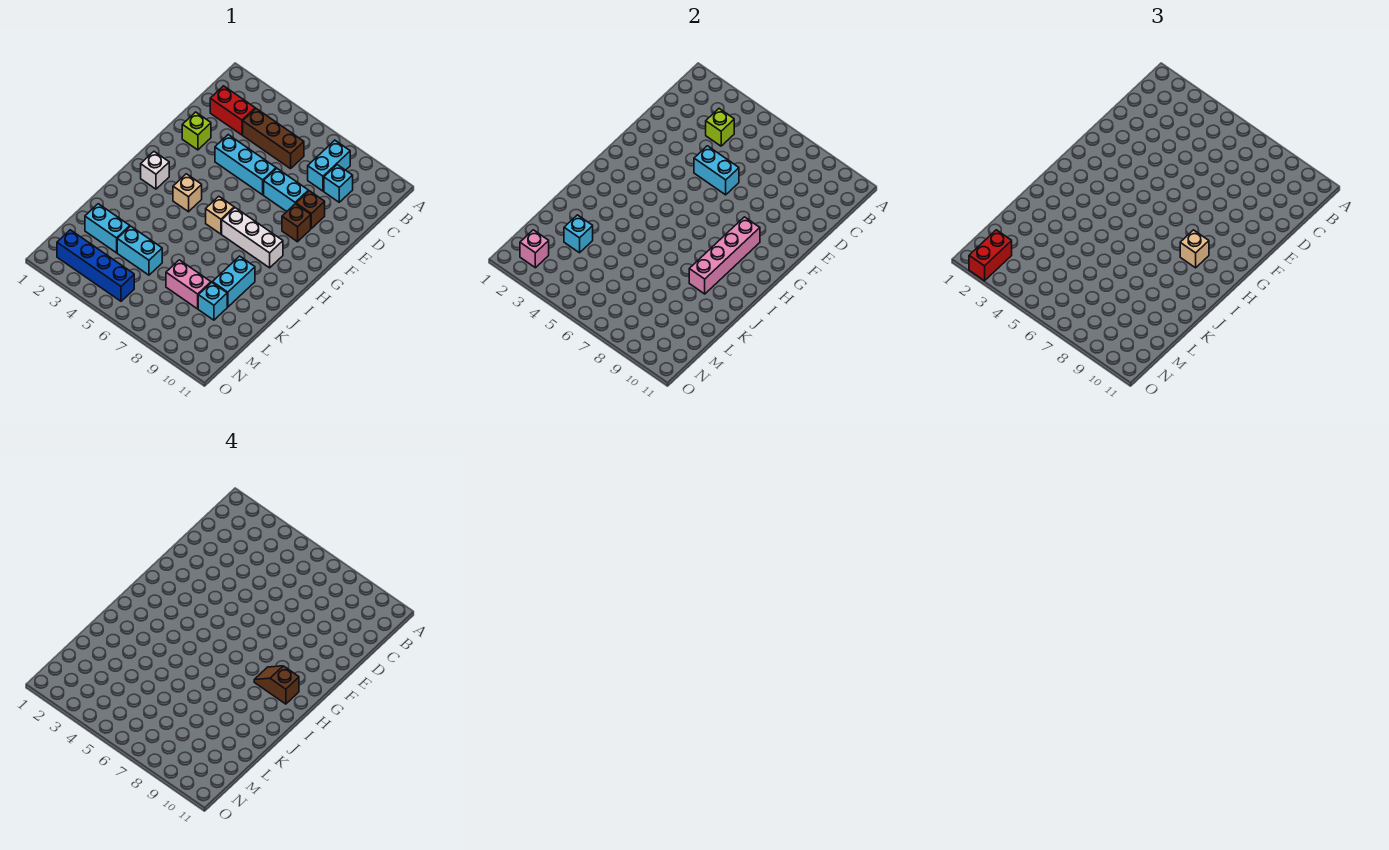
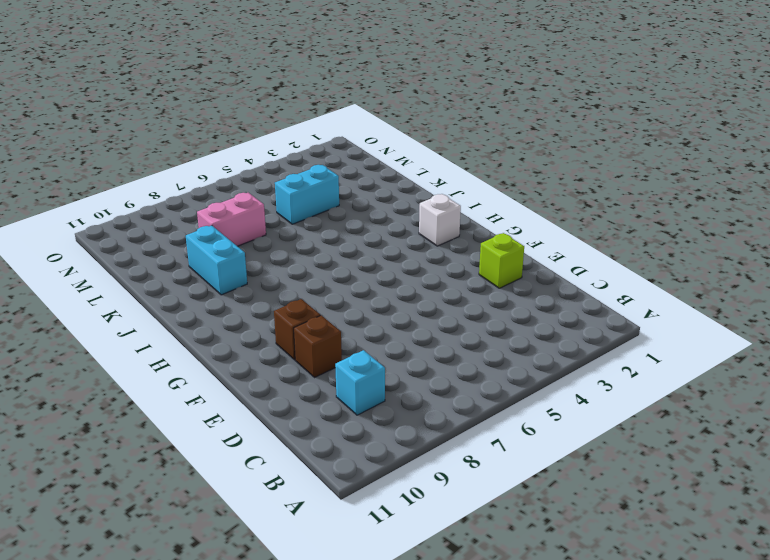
none -> cyan 1x2 brick [308,140,350,191]
none -> red 1x2 brick [210,86,255,135]
none -> brown 1x3 brick [243,109,304,169]

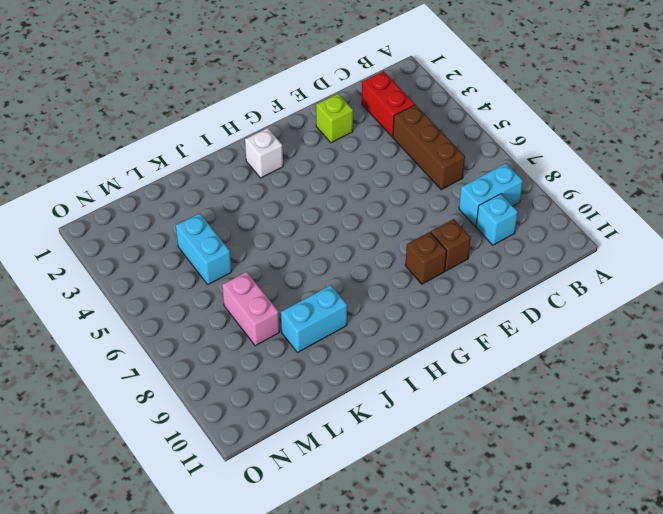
none -> cyan 1x3 brick [215,135,276,195]
none -> cyan 1x2 brick [264,168,308,212]
none -> tan 1x1 brick [173,174,202,212]

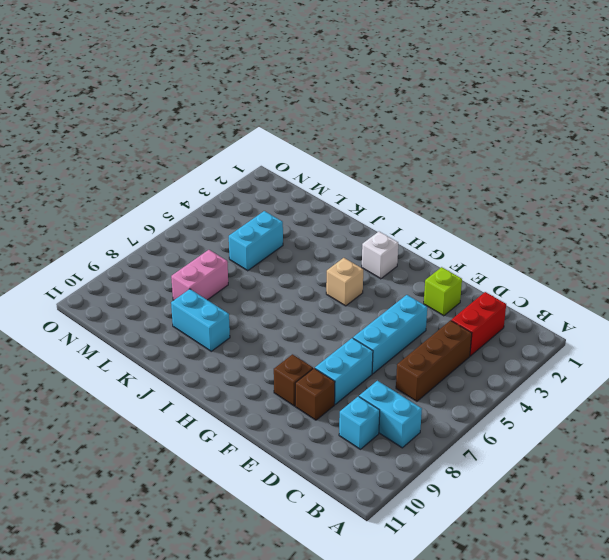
none -> tan 1x1 brick [206,196,234,234]
none -> white 1x3 brick [222,208,283,268]
none -> cyan 1x2 brick [85,204,130,253]

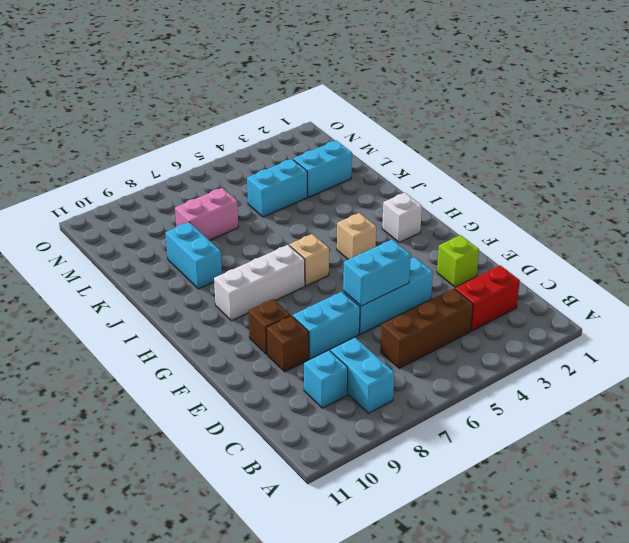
none -> cyan 1x1 brick [198,282,227,320]
none -> blue 1x4 brick [57,230,134,301]
none -> lime 1x1 brick [706,109,734,146]

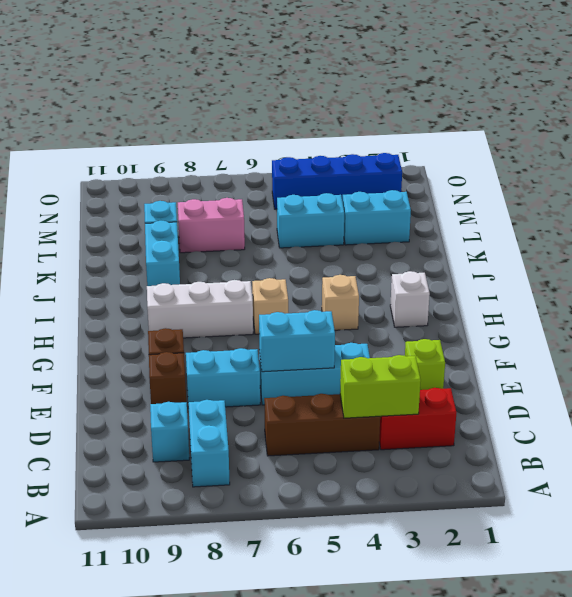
lime 1x2 brick [340,355,421,418] -> lime 1x1 brick [706,109,734,146]
none -> pink 1x4 brick [689,217,760,294]
none -> cyan 1x1 brick [564,215,593,253]
none -> pink 1x1 brick [520,230,549,268]

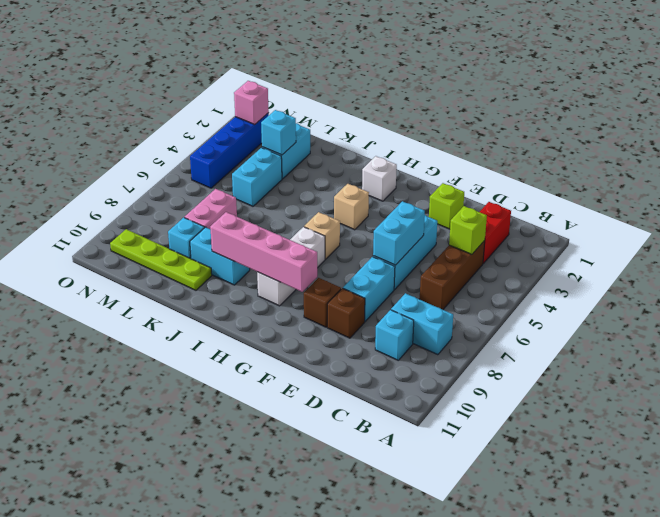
lime 1x4 plate [110,229,212,290] -> none
none -> tan 1x1 brick [1180,230,1209,268]
none -> red 1x2 brick [969,230,1012,281]
none -> brown 1x2 slope [254,666,299,704]

